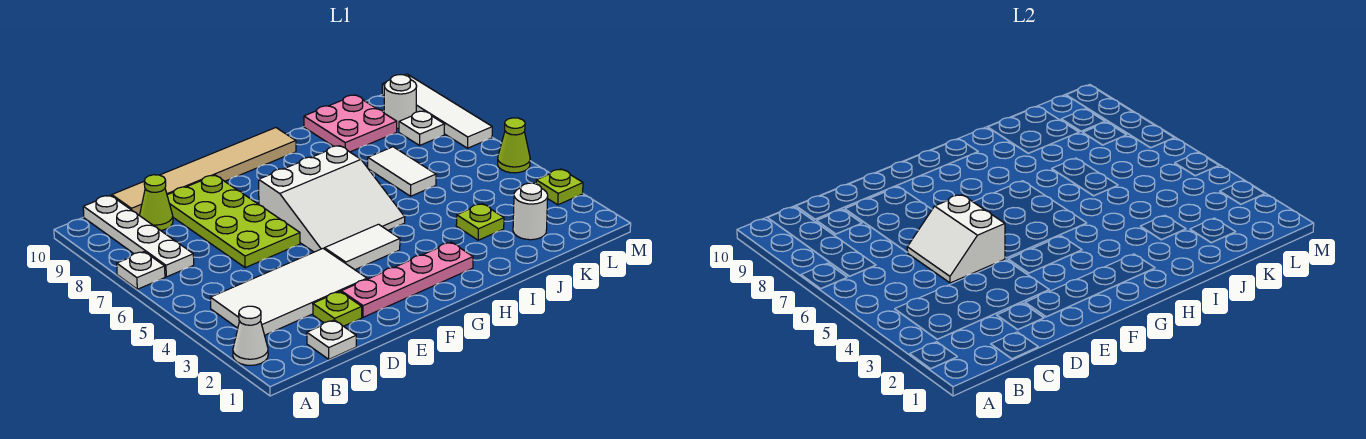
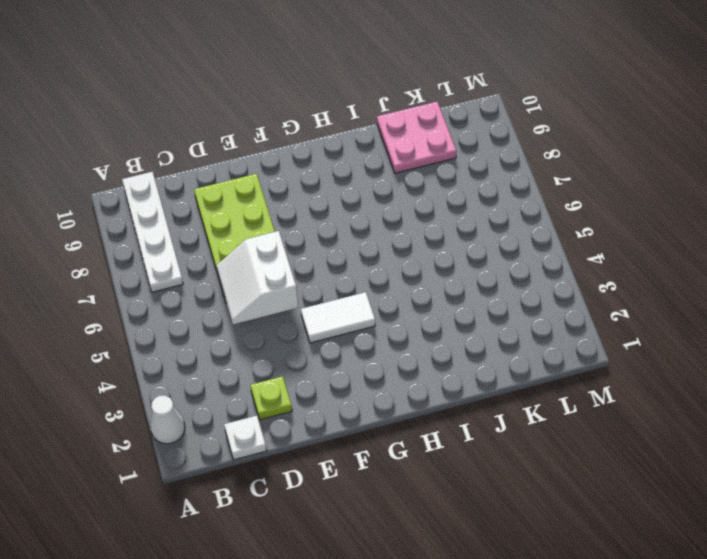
none -> white 1x1 plate [117,252,165,289]
none -> white 2x4 tile [210,249,367,335]
none -> lime 1x1 cone [140,175,173,230]

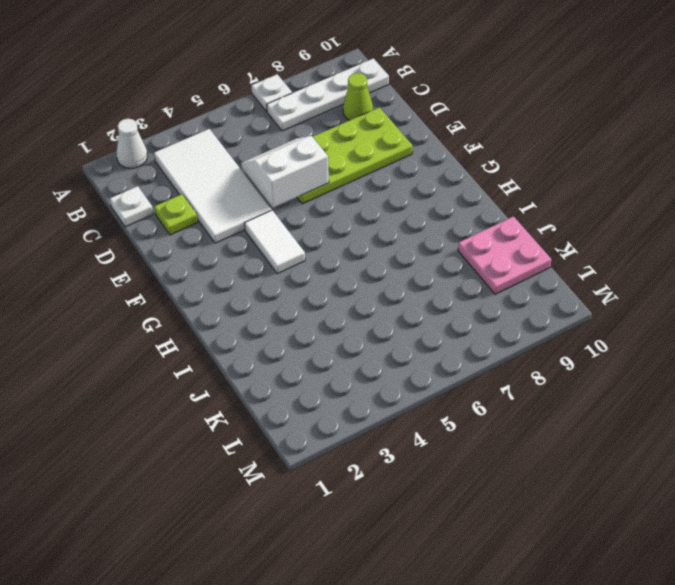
none -> tan 1x6 tile [112,128,296,216]
none -> pink 1x4 plate [341,242,473,317]
none -> white 3x3 slope [259,146,405,252]

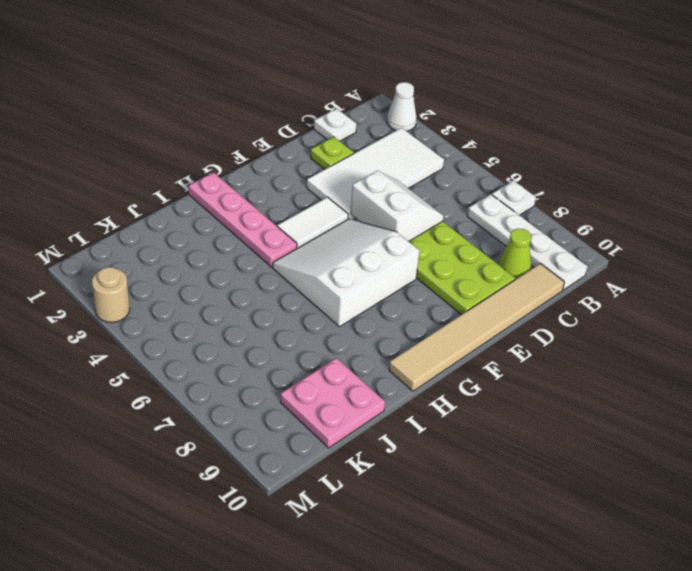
pink 1x4 plate [189,172,297,267] -> pink 1x4 plate turned to [341,242,473,317]
tan 1x1 round brick [92,267,130,322] -> lime 1x1 plate [536,169,583,205]
none -> lime 1x1 plate [456,204,504,240]
none -> white 1x2 tile [368,147,436,196]
none -> white 1x1 round brick [513,183,548,240]

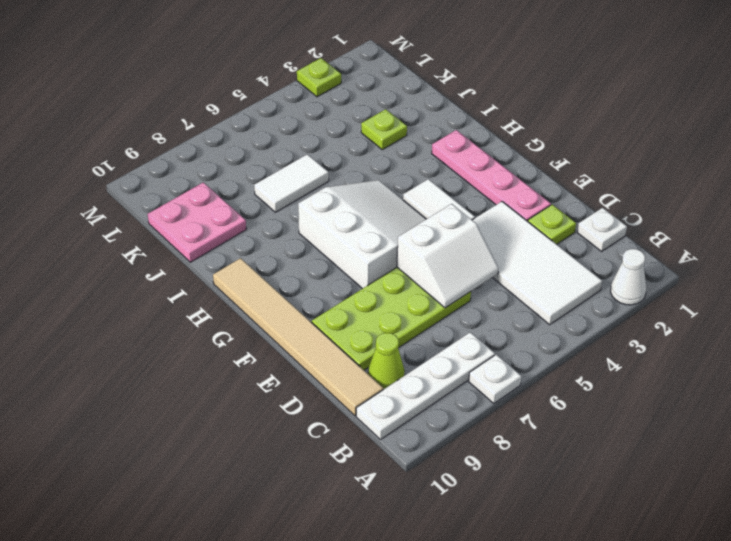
none -> white 1x1 round brick [513,183,548,240]
none -> white 1x1 plate [399,111,445,145]
none -> white 1x1 round brick [384,75,417,128]

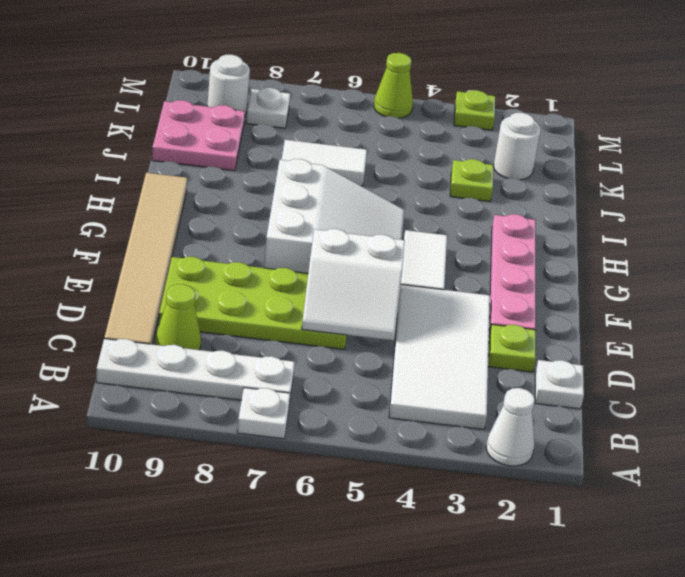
none -> white 1x4 tile [382,74,492,148]

